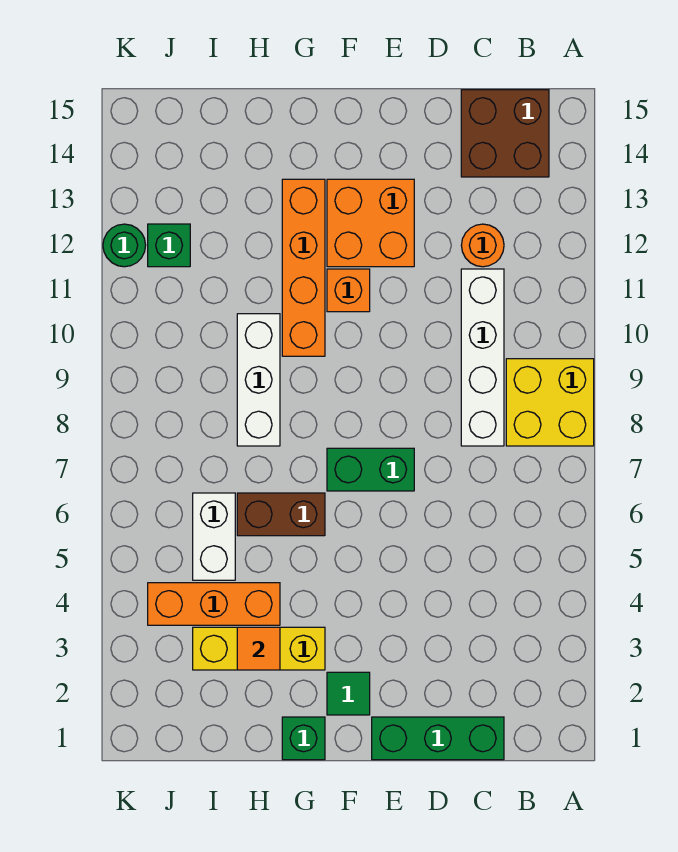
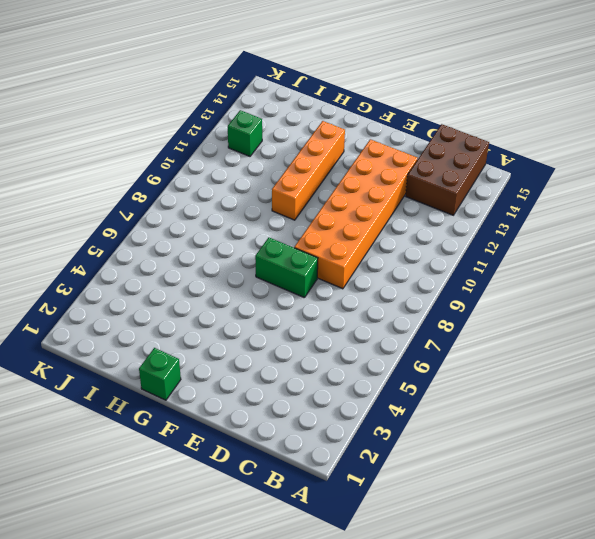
brown 2x3 brick [406,124,489,215] -> brown 2x2 brick [461,90,549,177]
orange 2x6 brick [294,139,418,289] -> orange 2x2 brick [327,179,414,267]
none -> yellow 2x2 brick [506,359,594,446]
none -> green 1x3 brick [372,717,504,760]
none -> white 1x4 brick [461,269,504,446]

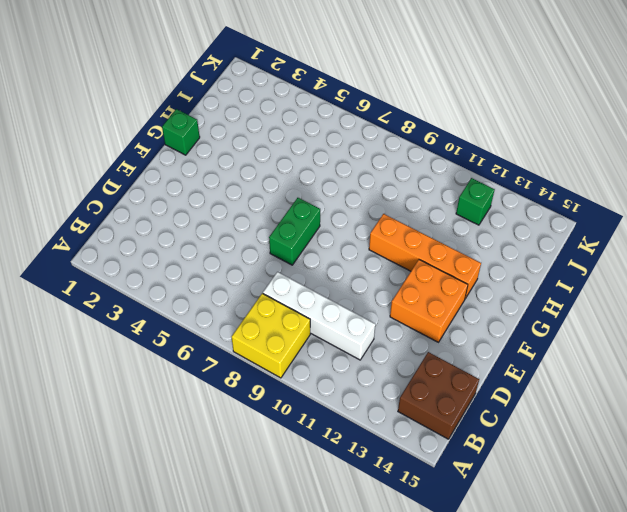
none -> green 1x3 brick [372,717,504,760]
none -> orange 1x1 round brick [461,224,504,267]
none -> green 1x1 tile [327,672,370,715]

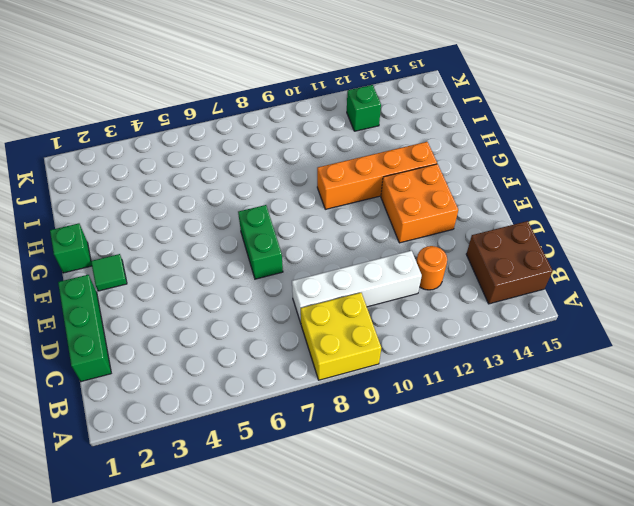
none -> orange 1x1 brick [327,269,370,312]
none -> yellow 1x3 brick [193,627,325,670]
none -> brown 1x2 brick [237,493,325,536]

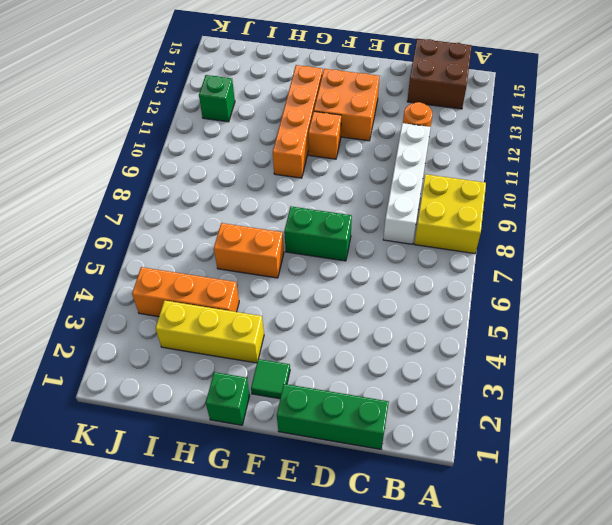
orange 1x2 brick [214,223,284,278] -> brown 1x2 brick [237,493,325,536]
none -> white 1x3 brick [237,314,280,446]
none -> white 1x2 brick [193,493,235,580]
none -> green 1x1 round brick [103,224,146,267]

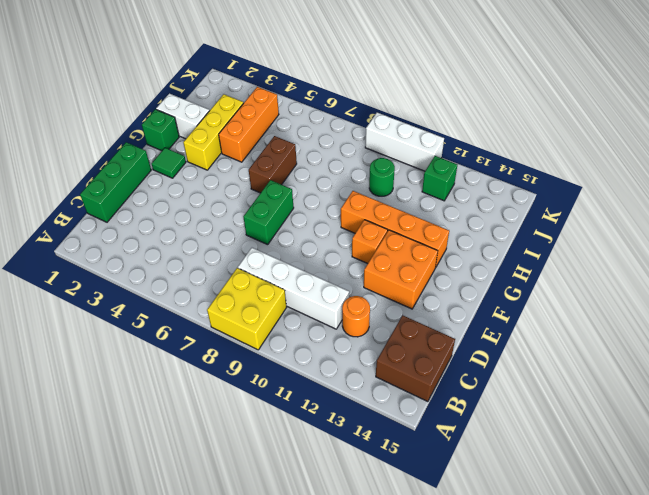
white 1x2 brick [156,93,209,139] -> white 1x2 brick moved to [193,493,235,580]
green 1x1 round brick [369,158,395,196] -> green 1x1 round brick moved to [103,224,146,267]
white 1x3 brick [365,113,444,171] -> white 1x3 brick moved to [237,314,280,446]
none -> orange 1x1 tile [237,627,280,670]

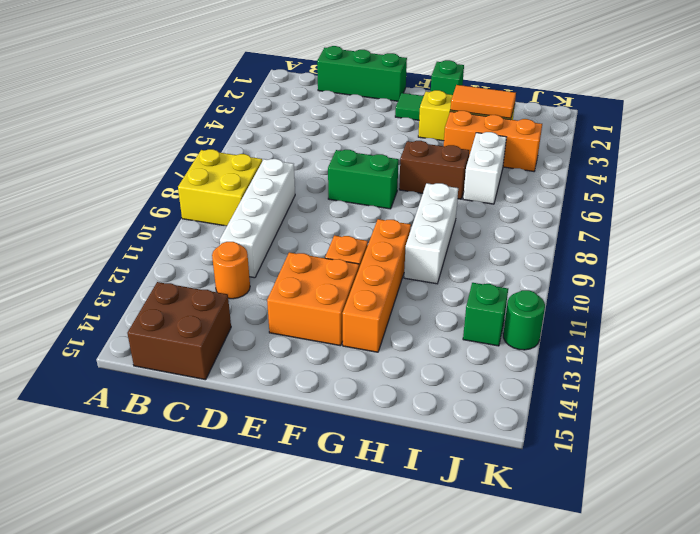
orange 1x2 tile [451,85,516,118] -> orange 1x1 tile [237,627,280,670]

